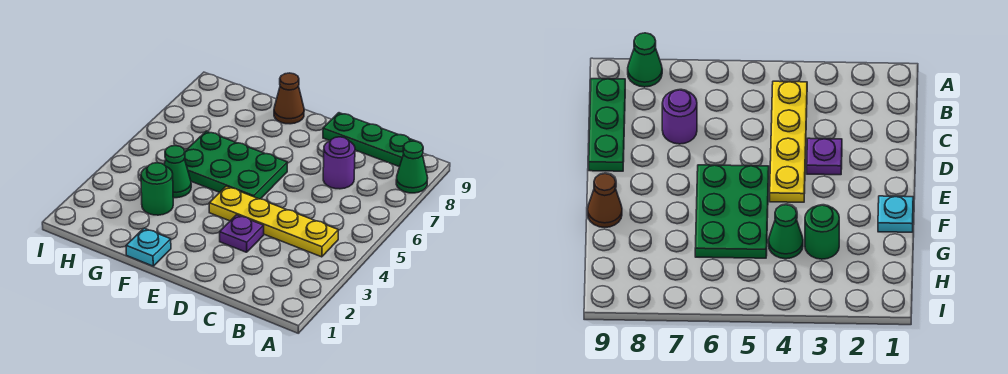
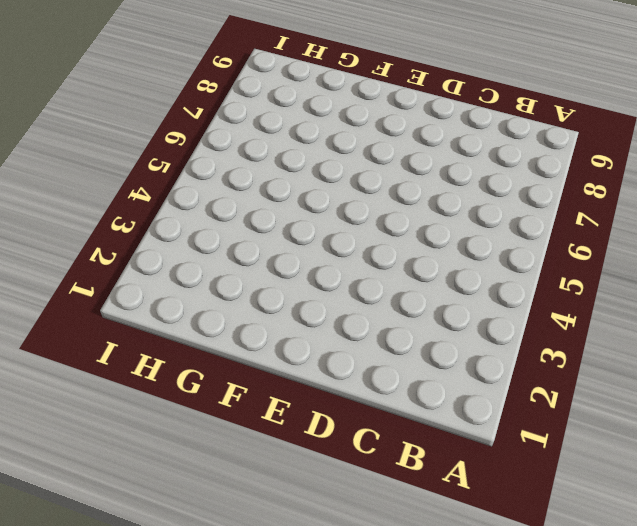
none -> green 1x1 cone [396,141,428,193]
none -> yellow 1x4 plate [209,186,338,257]

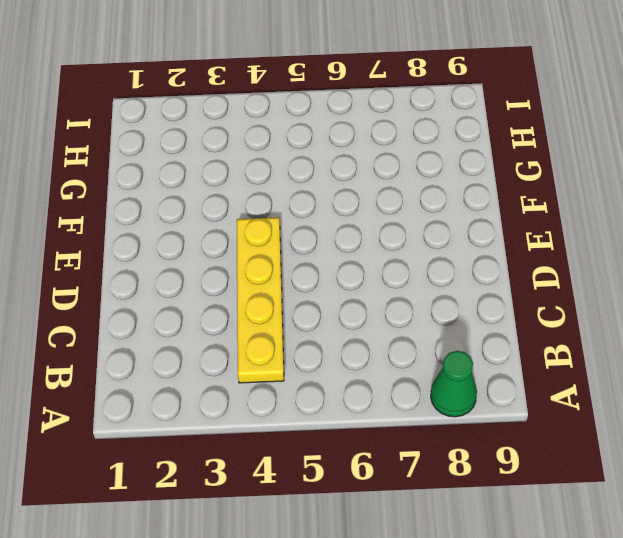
none -> green 1x3 plate [323,113,420,167]
none -> purple 1x1 round brick [323,137,355,189]

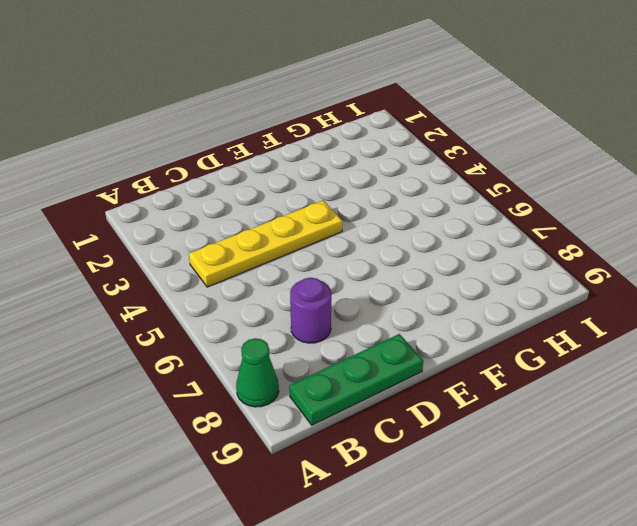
none -> purple 1x1 plate [220,215,264,252]
none -> green 2x3 plate [185,131,287,199]

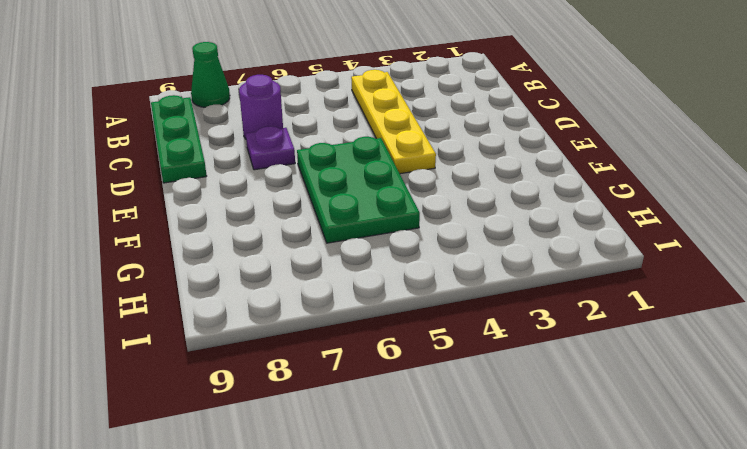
purple 1x1 plate [246,126,295,170] -> purple 1x1 plate moved to [220,215,264,252]
none -> cyan 1x1 plate [126,228,171,266]
none -> brown 1x1 cone [274,73,304,124]

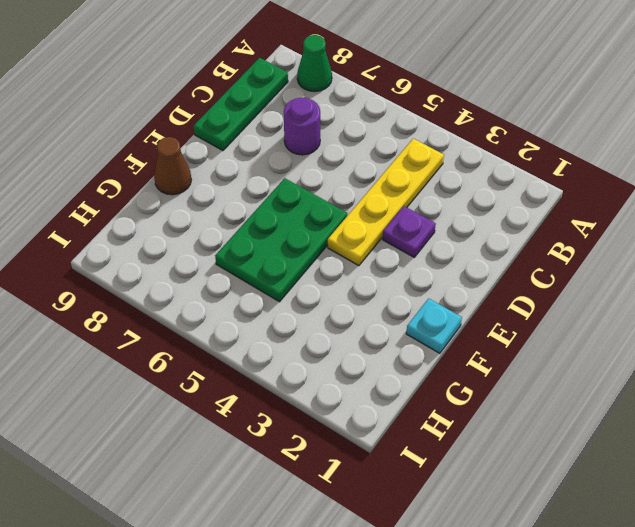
none -> green 1x1 round brick [141,163,173,215]
none -> green 1x1 cone [164,146,191,198]

